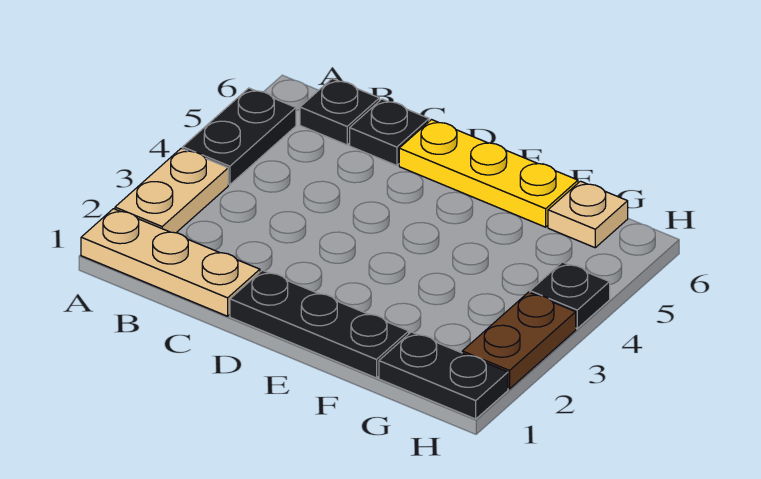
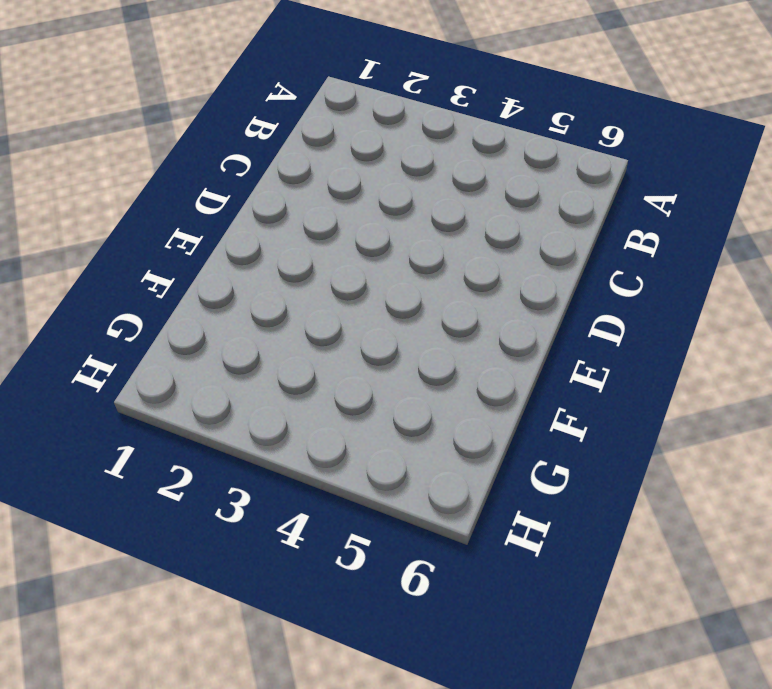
none -> tan 1x3 plate [81,209,260,316]
none -> tan 1x2 plate [115,148,228,233]

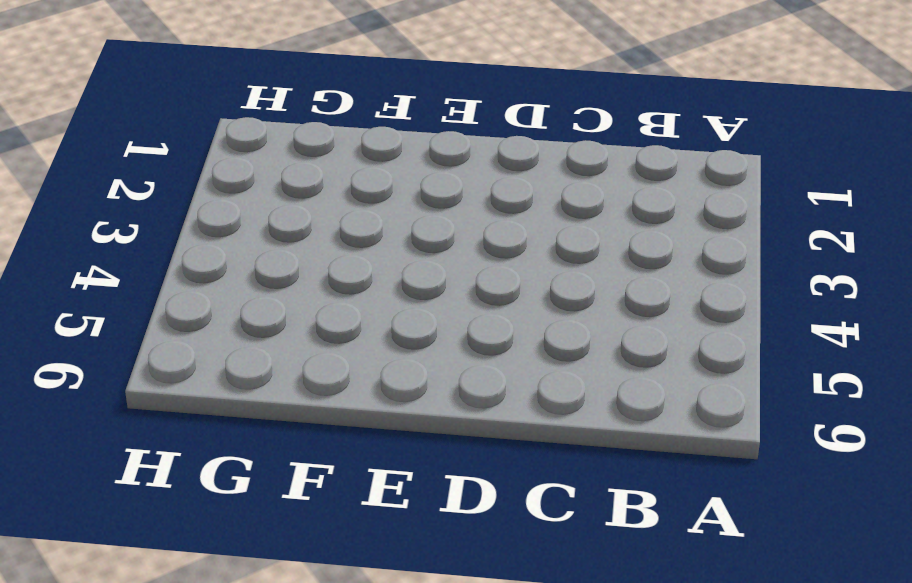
none -> tan 1x3 plate [81,209,260,316]
none -> tan 1x2 plate [115,148,228,233]

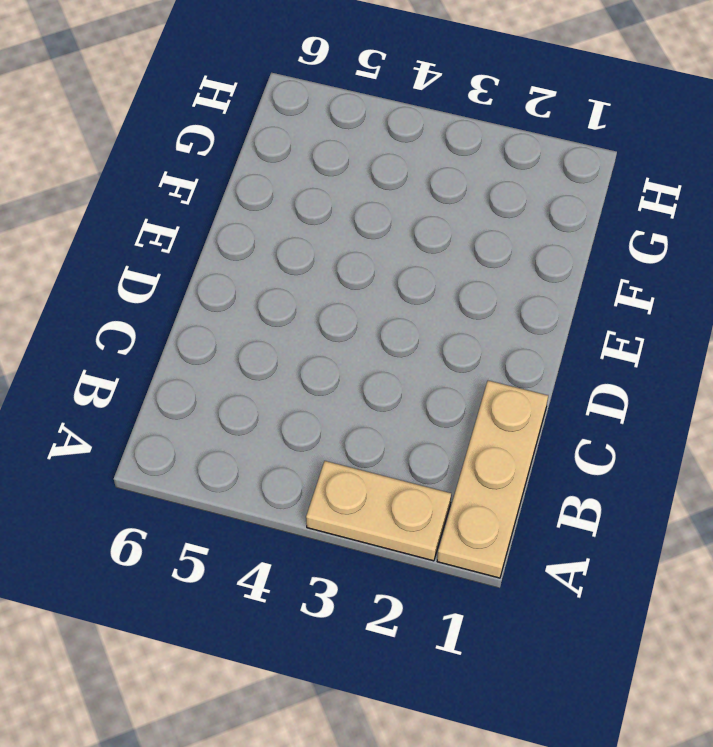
none -> black 1x2 plate [183,88,296,185]
none -> black 1x1 plate [300,78,379,145]

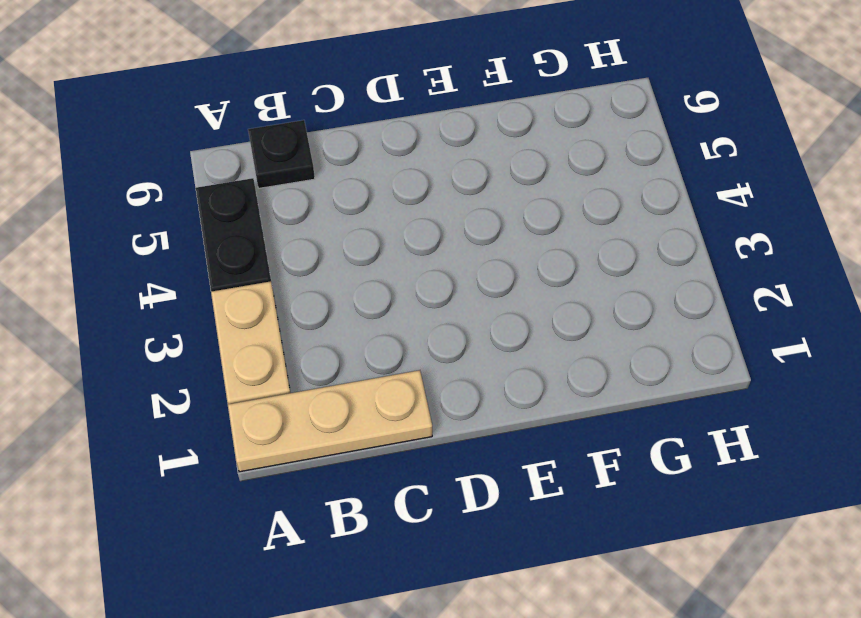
none -> black 1x1 plate [350,99,429,166]
none -> black 1x3 plate [230,270,409,378]

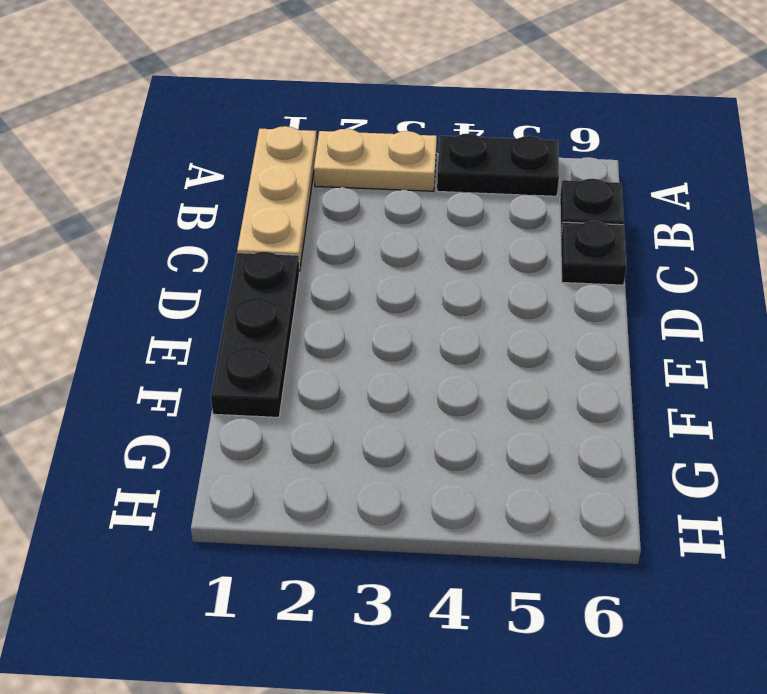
none -> yellow 1x3 plate [399,120,578,227]
none -> black 1x2 plate [379,332,508,419]

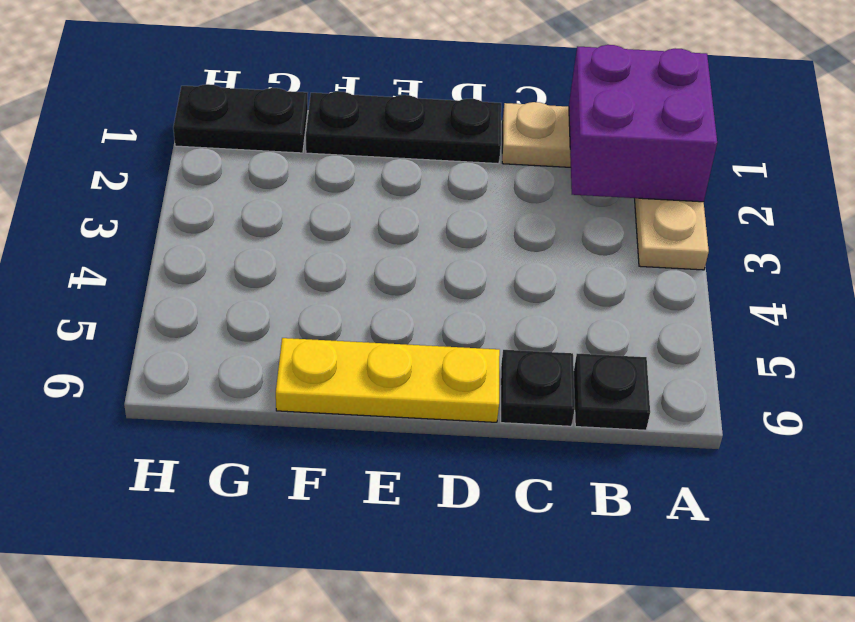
purple 2x2 brick [569,45,717,202] -> none
none -> black 1x2 plate [183,88,296,185]
none -> tan 1x1 plate [548,181,628,248]

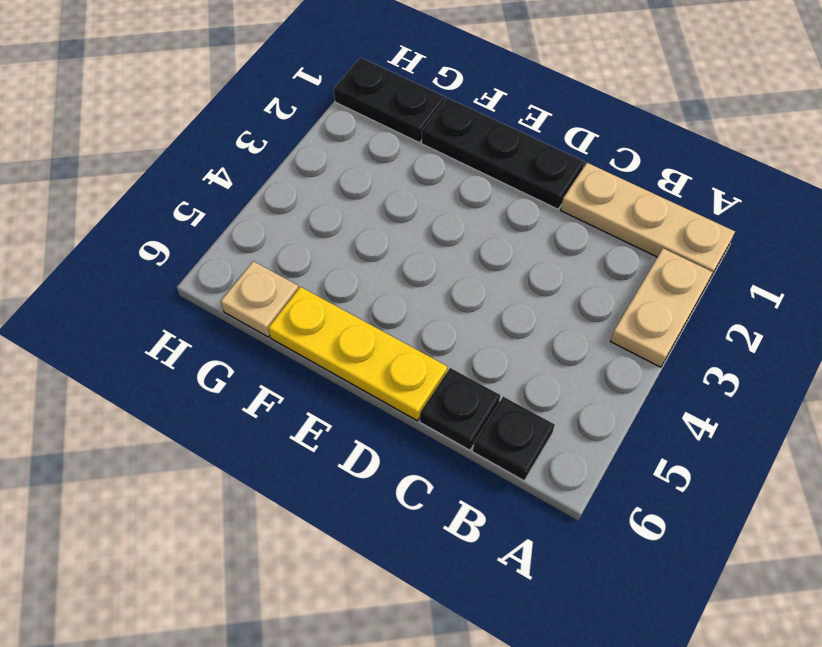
none -> black 1x2 plate [183,88,296,185]
none -> brown 1x2 plate [462,292,576,389]

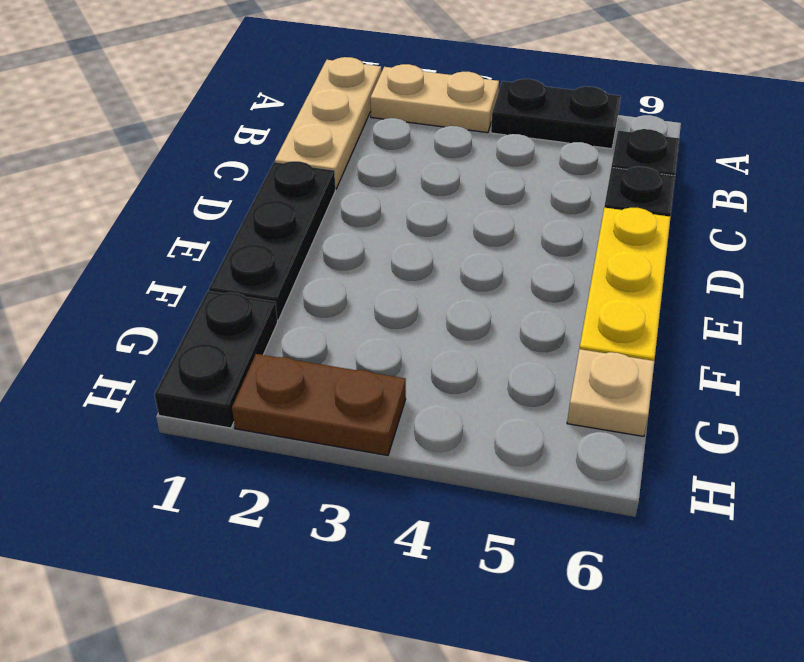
none -> black 1x1 plate [530,262,610,328]

